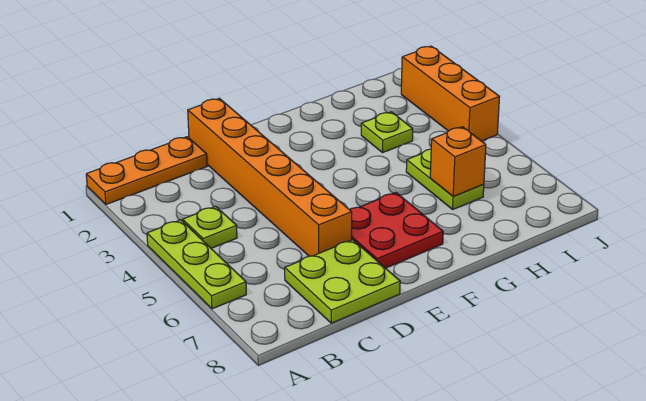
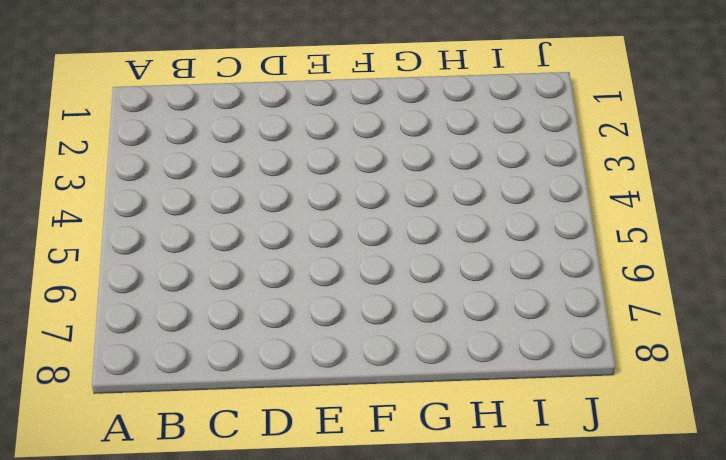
none -> orange 1x3 plate [86,137,207,204]
none -> lime 1x3 plate [147,220,246,309]

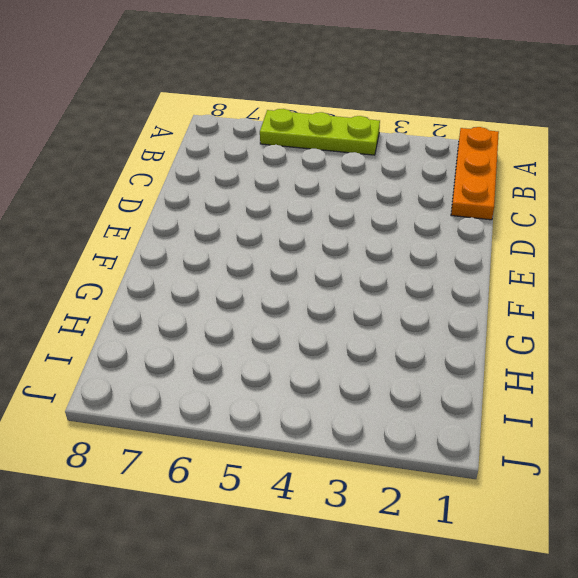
none -> lime 1x1 plate [183,206,237,248]
none -> lime 2x2 plate [285,240,400,323]

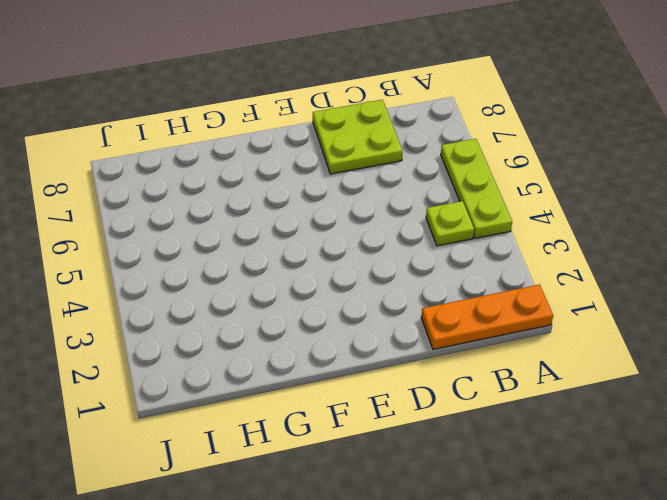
none -> orange 1x6 brick [188,98,352,256]
none -> red 2x2 plate [350,193,443,268]

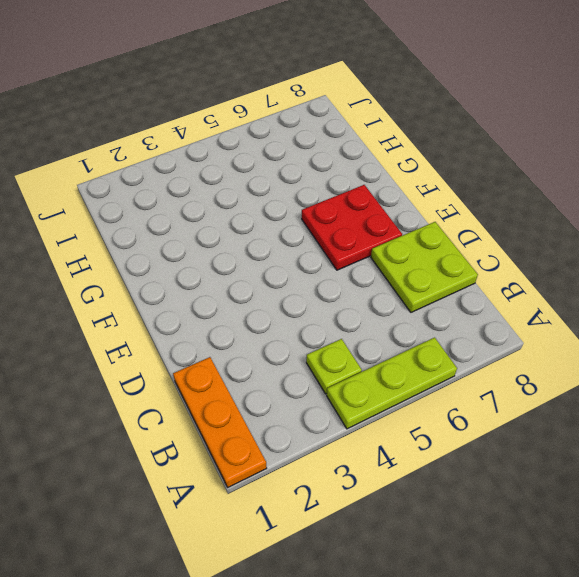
none -> orange 1x6 brick [188,98,352,256]
none -> lime 1x1 plate [361,112,413,153]

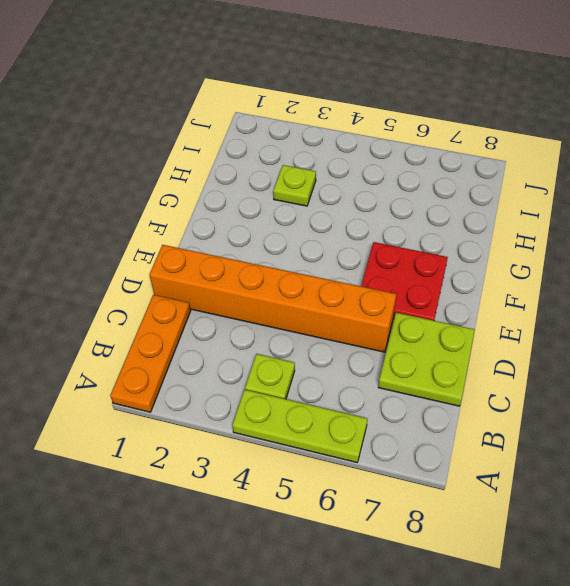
none -> lime 1x2 plate [406,149,484,209]
none -> orange 1x3 brick [401,46,500,141]

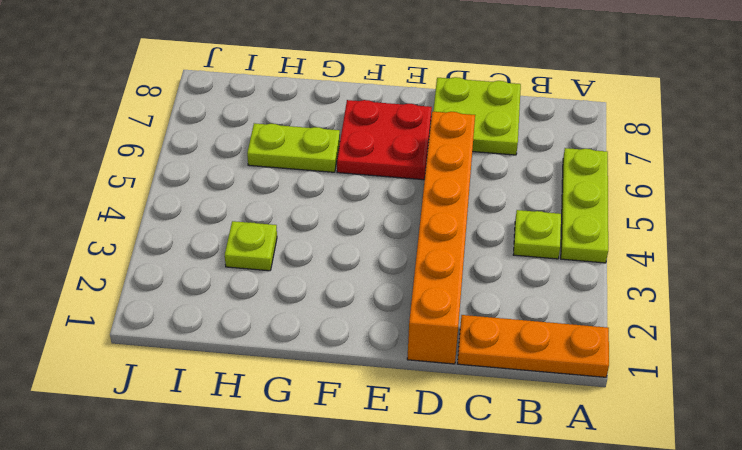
lime 1x2 plate [247,123,340,172] -> lime 1x2 plate turned to [406,149,484,209]
none -> orange 1x3 brick [401,46,500,141]
none -> orange 1x1 brick [430,127,486,197]

